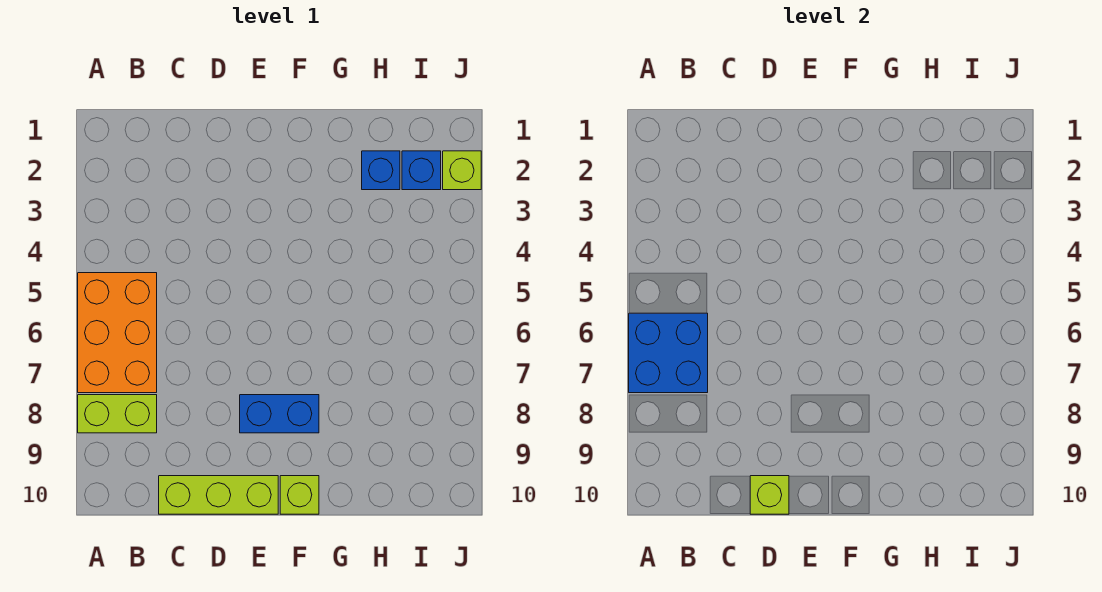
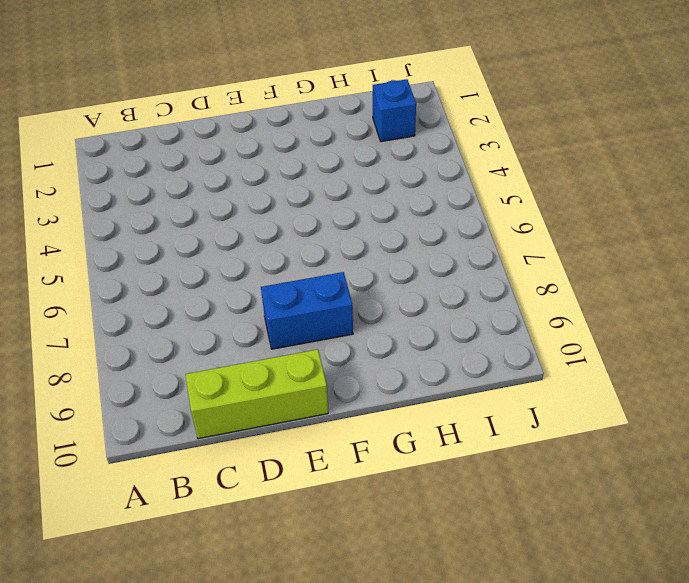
none -> orange 2x3 brick [78,273,157,393]
none -> lime 1x2 brick [78,395,157,433]

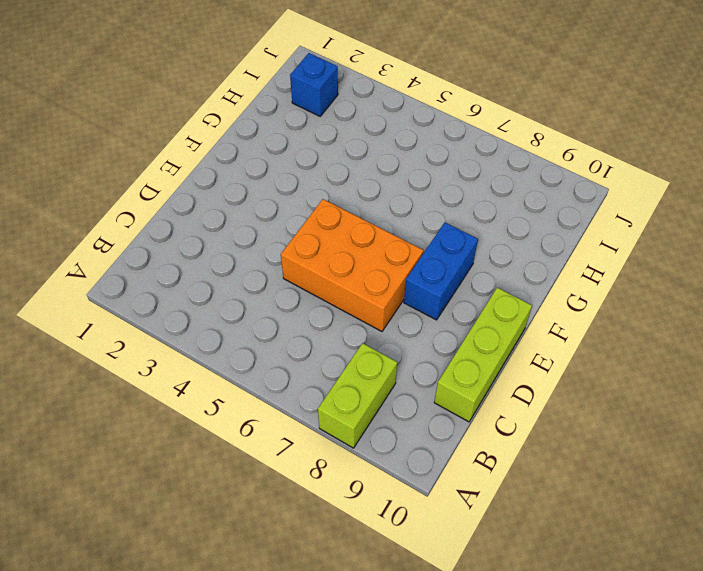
orange 2x3 brick [281,199,423,331] -> orange 2x3 brick moved to [78,273,157,393]
none -> lime 1x1 brick [280,476,319,514]
none -> blue 1x1 brick [362,151,400,190]

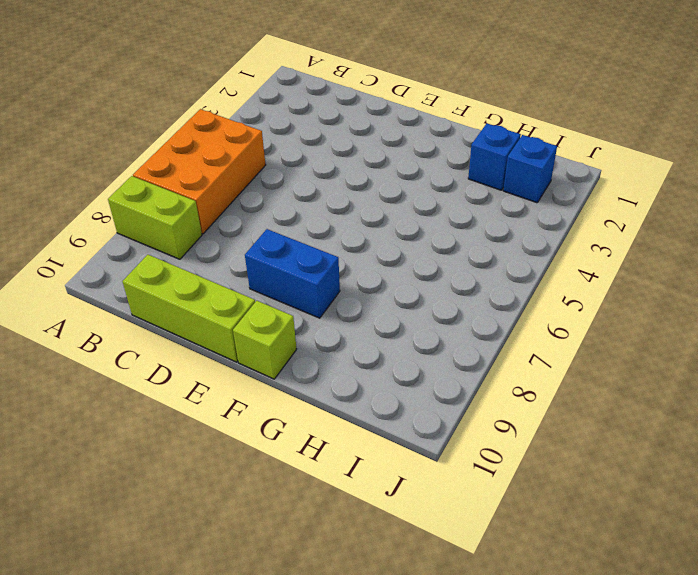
none -> lime 1x1 brick [443,151,481,190]
none -> blue 2x2 brick [629,313,708,393]

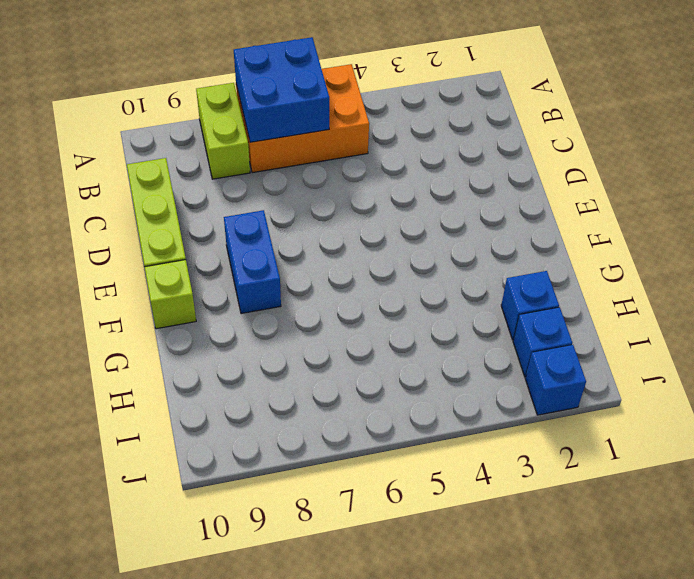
blue 1x1 brick [525,345,586,415] -> lime 1x1 brick [443,151,481,190]
none -> lime 1x1 brick [750,476,789,514]

